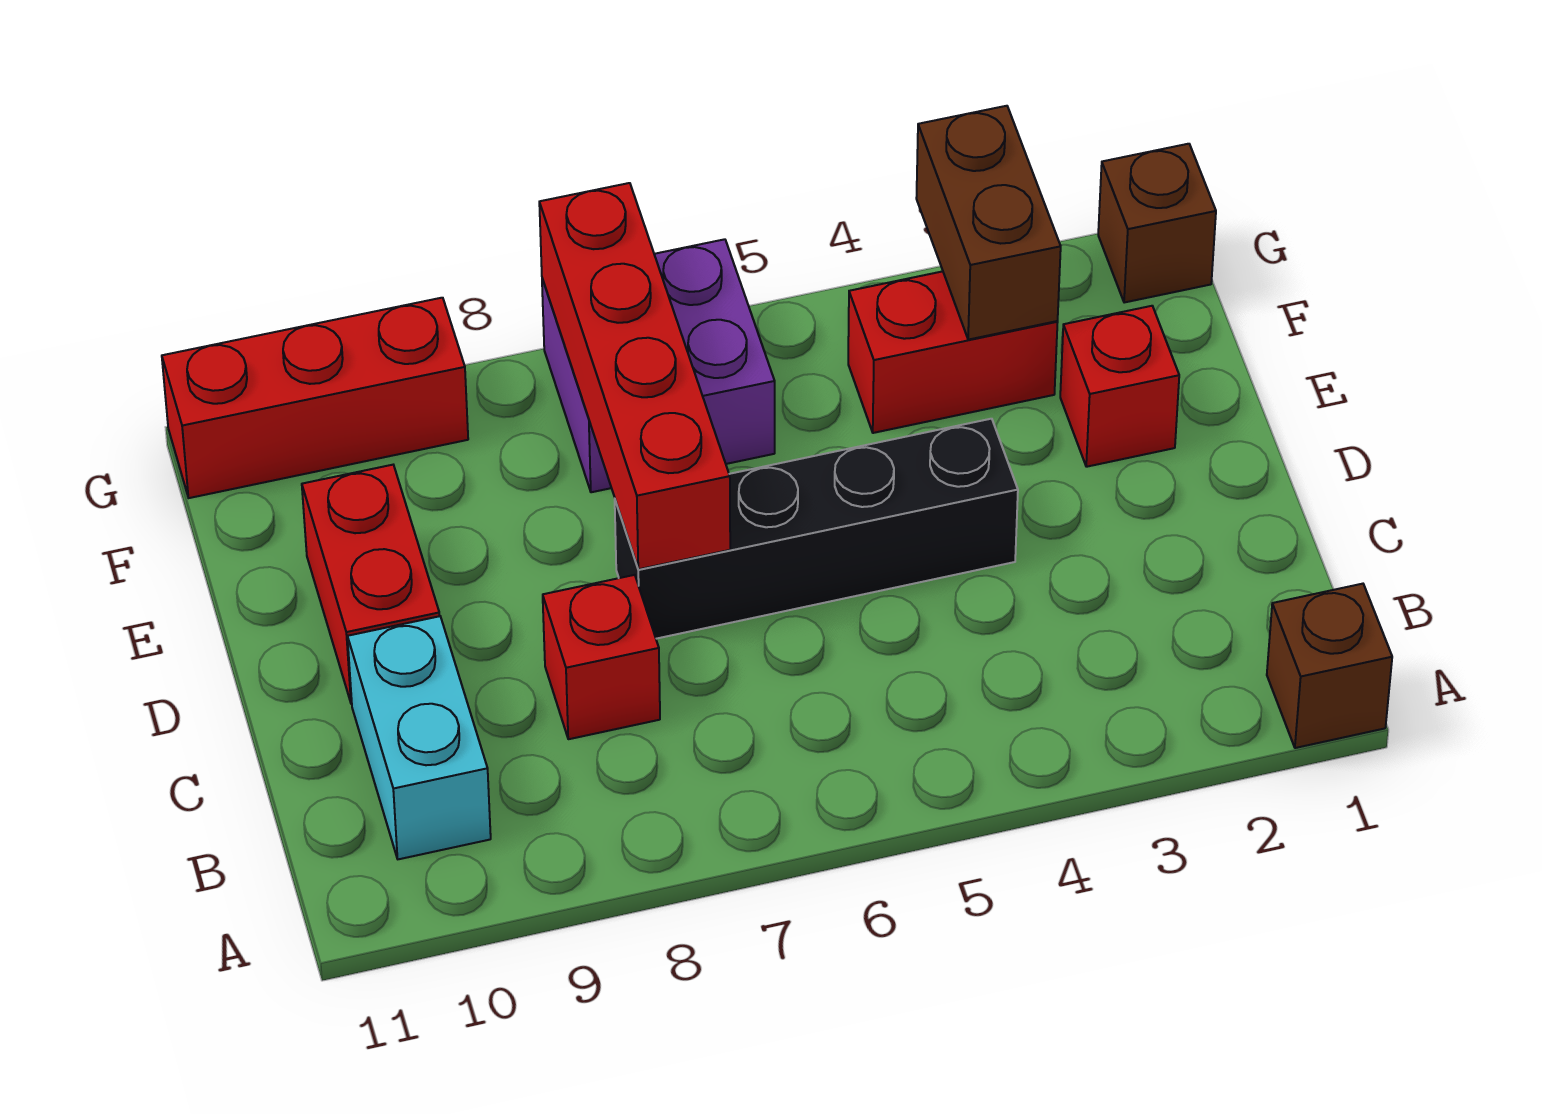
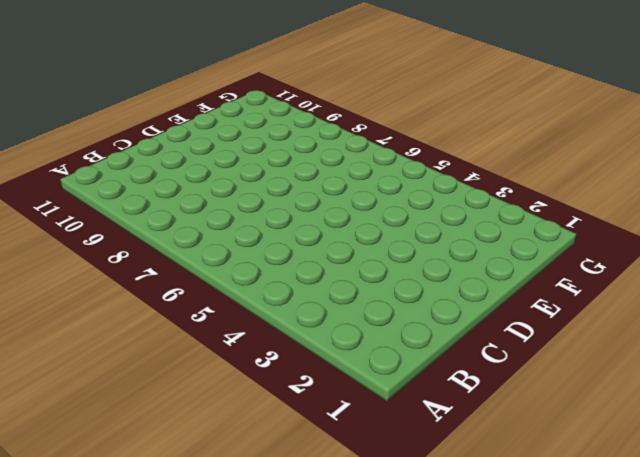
none -> brown 1x1 brick [1267,584,1392,748]
none -> cyan 1x2 brick [348,616,491,859]
none -> red 1x1 brick [543,575,660,739]

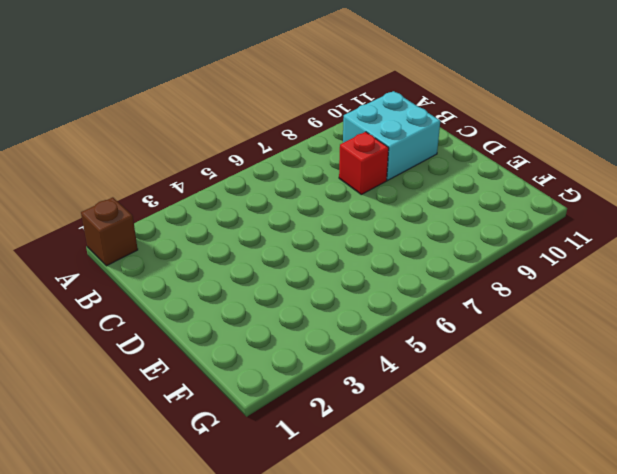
cyan 2x2 brick [343,91,440,180] -> cyan 1x2 brick [348,616,491,859]
none -> black 1x4 brick [615,419,1018,639]
none -> red 1x2 brick [302,465,440,704]
none -> red 1x1 brick [1060,306,1179,467]

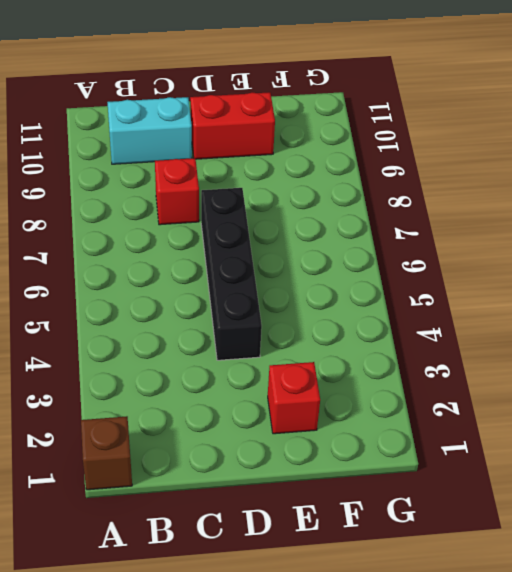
none -> red 1x2 brick [848,271,1058,433]
none -> purple 2x2 brick [542,239,775,492]
none -> brown 1x1 brick [1098,144,1216,303]

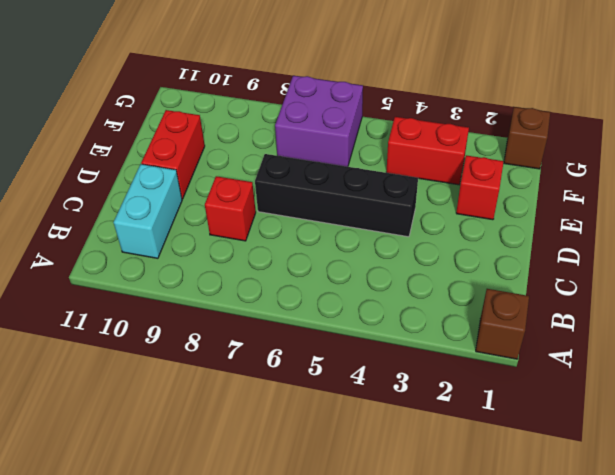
none -> red 1x3 brick [162,298,468,498]
none -> red 1x4 brick [539,183,730,569]
none -> brown 1x2 brick [916,106,1061,340]

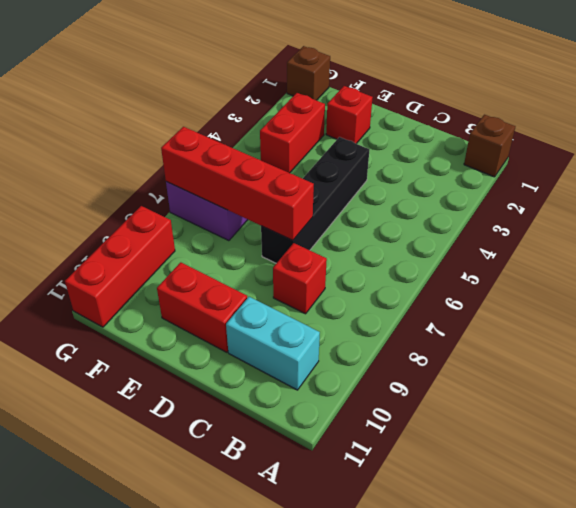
none -> brown 1x2 brick [916,106,1061,340]

